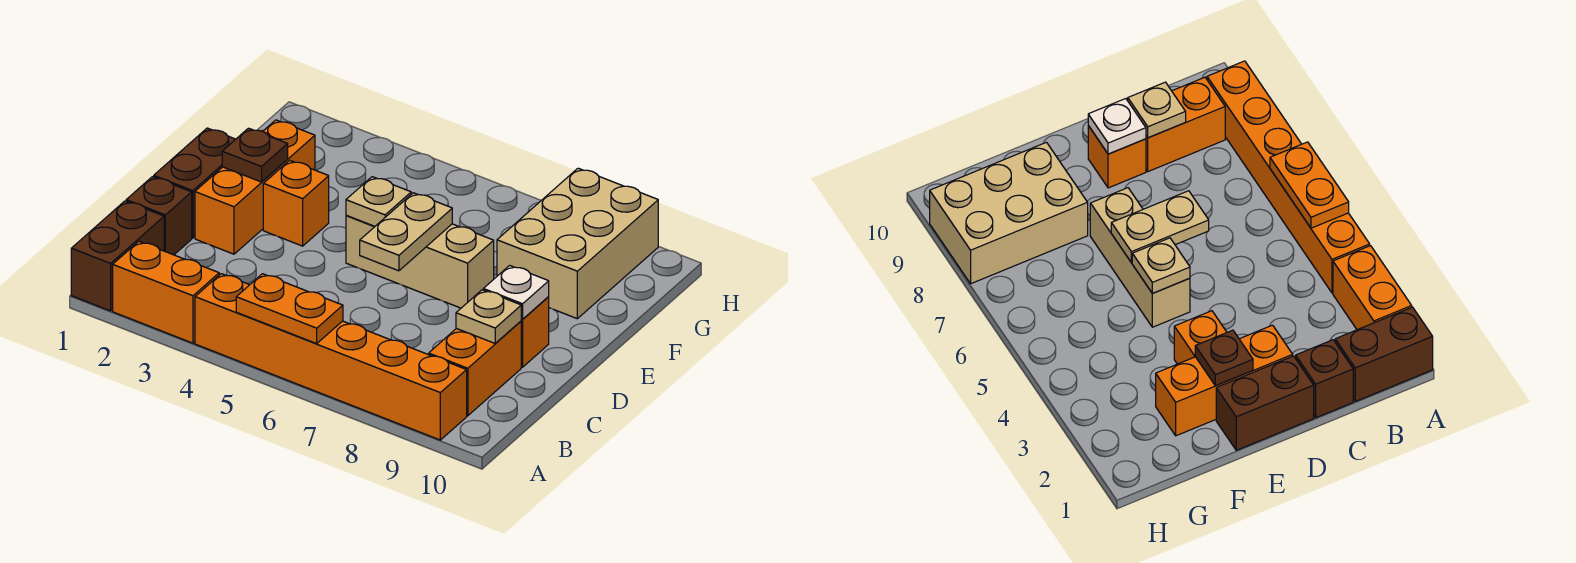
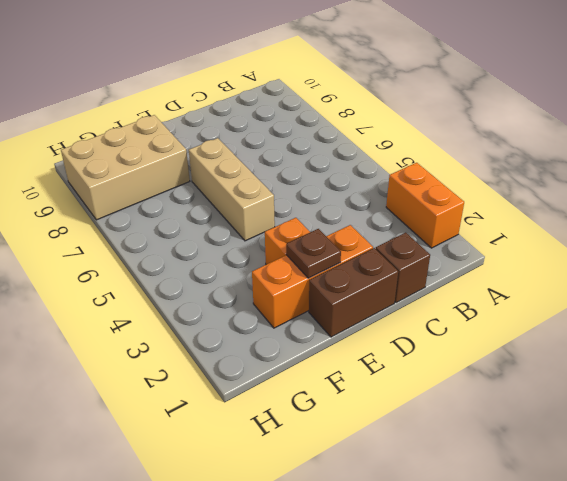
none -> brown 1x2 brick [71,201,164,311]
none -> orange 1x6 brick [195,274,467,440]
none -> orange 1x2 brick [429,321,521,416]

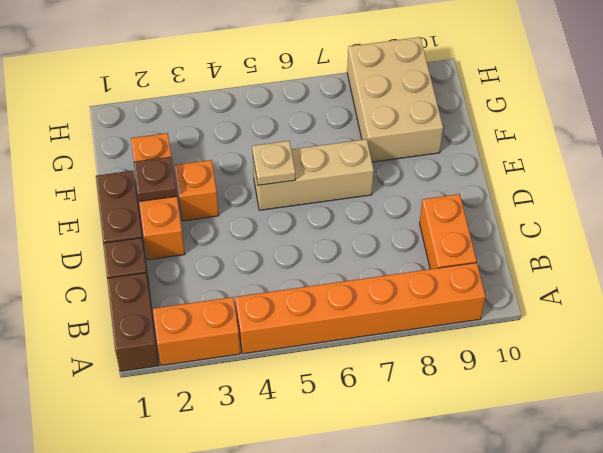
none -> orange 1x1 brick [521,297,549,367]
none -> orange 1x2 plate [236,274,343,344]
none -> tan 1x1 plate [456,290,521,343]

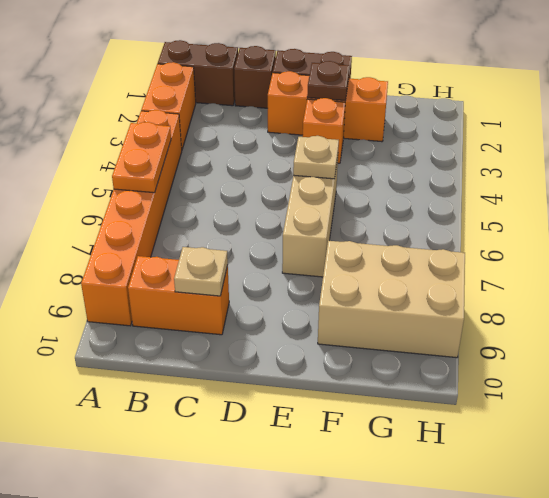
none -> orange 1x1 brick [521,297,549,367]
none -> tan 1x2 plate [360,193,452,271]
none -> white 1x1 plate [483,266,549,319]

